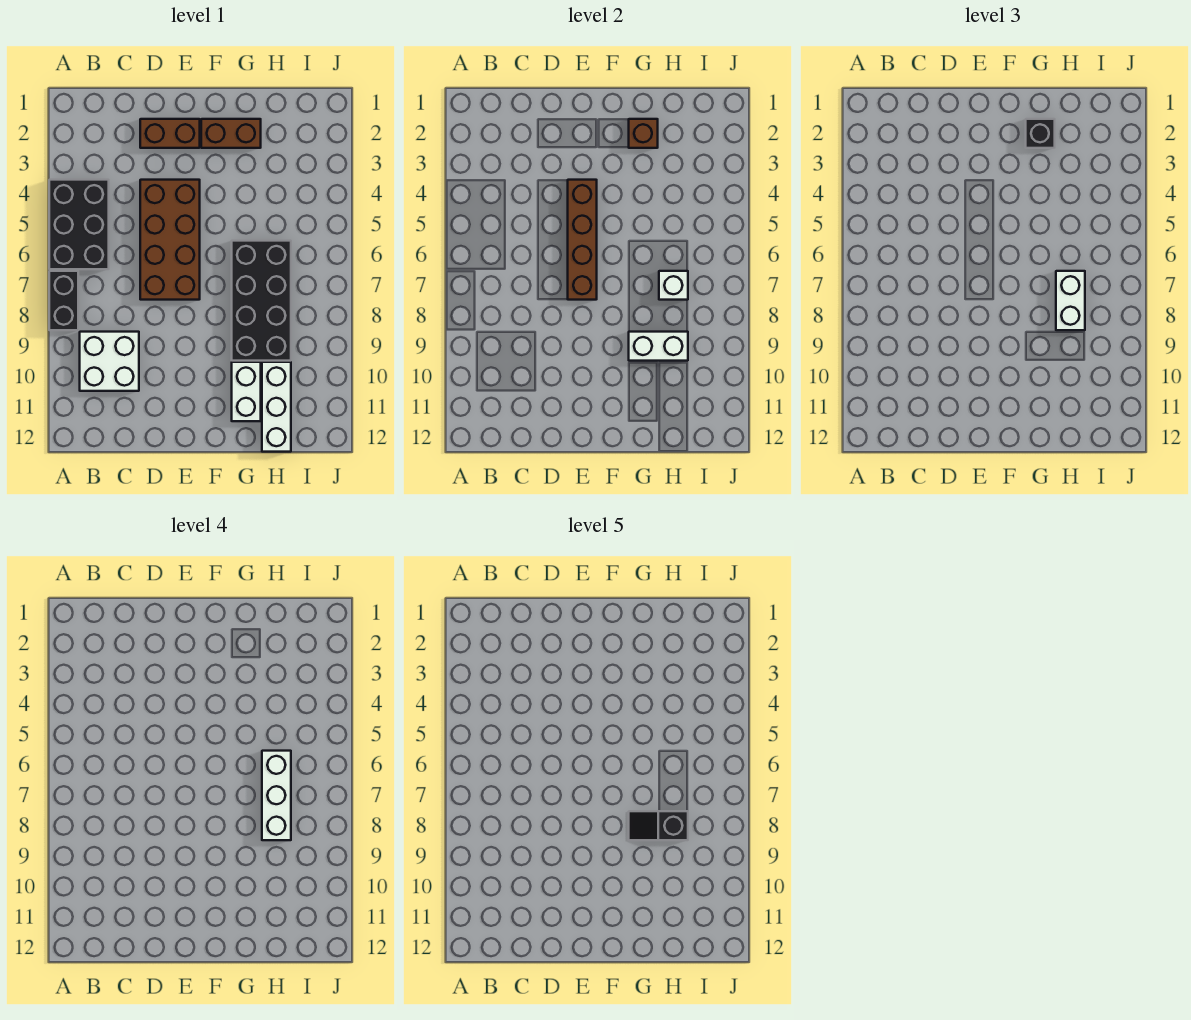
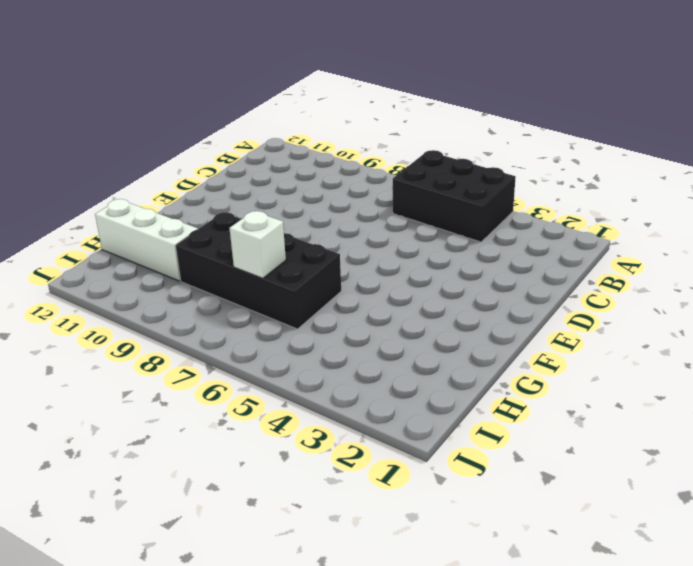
none -> black 1x2 brick [49,271,78,330]
none -> white 2x2 brick [80,332,139,391]
none -> brown 1x2 brick [140,119,200,148]

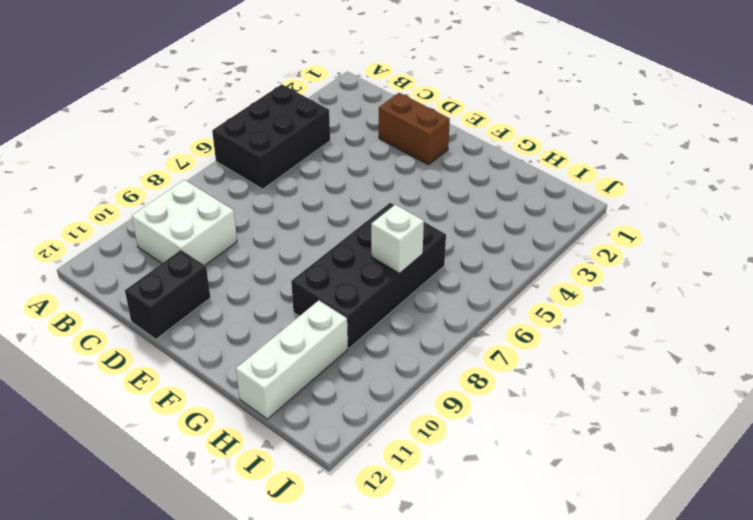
black 1x2 brick [125,250,210,339] -> black 1x2 brick moved to [49,271,78,330]
none -> brown 2x4 brick [140,180,200,300]
none -> brown 1x2 brick [201,119,261,148]
none -> white 1x2 brick [232,362,261,421]

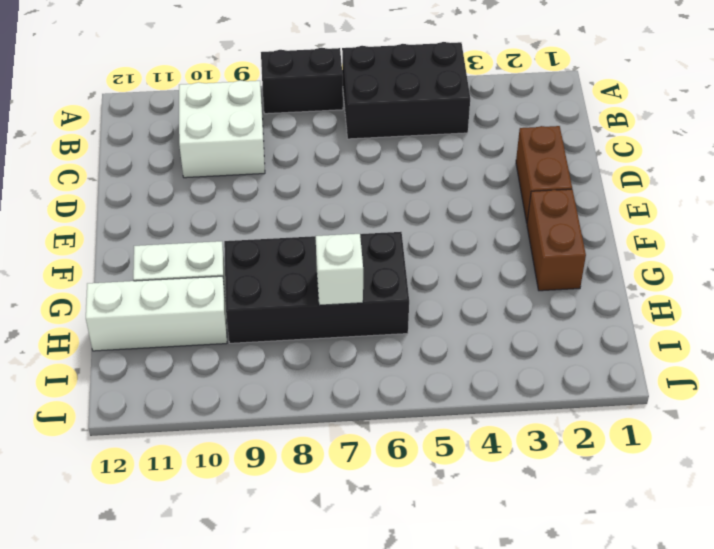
none -> brown 2x4 brick [140,180,200,300]
none -> brown 1x4 brick [568,180,597,300]
none -> brown 1x1 brick [629,119,658,148]

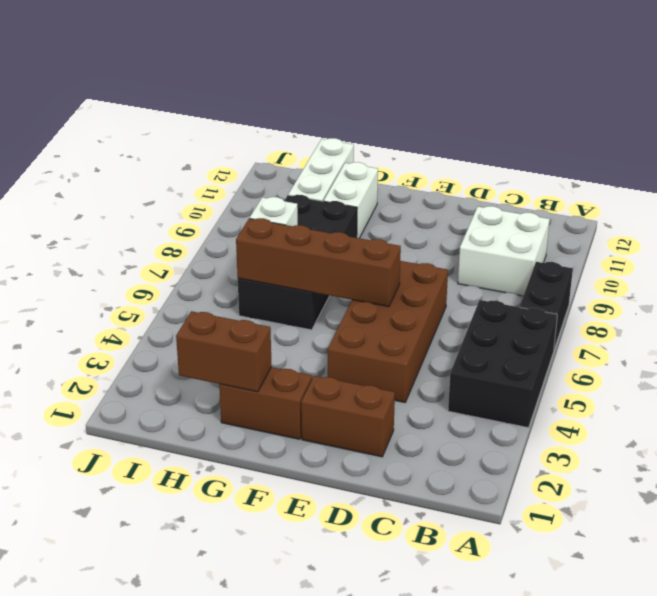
brown 1x4 brick [236,218,401,307] -> brown 1x4 brick turned to [568,180,597,300]
brown 1x2 brick [176,311,272,392] -> brown 1x1 brick [629,119,658,148]
none -> white 1x2 brick [629,332,688,361]
none -> black 1x1 brick [1026,119,1055,148]
none -> white 1x2 brick [1056,271,1085,330]

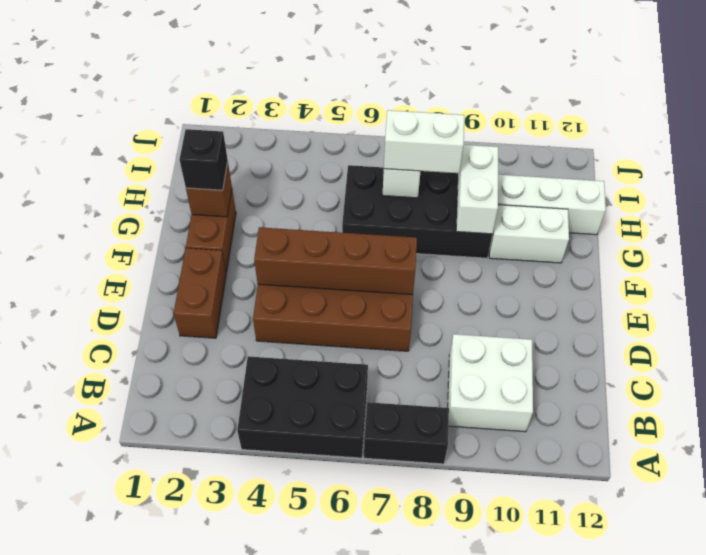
none -> white 1x3 brick [262,751,291,840]
none -> black 1x2 slope [629,811,688,840]

